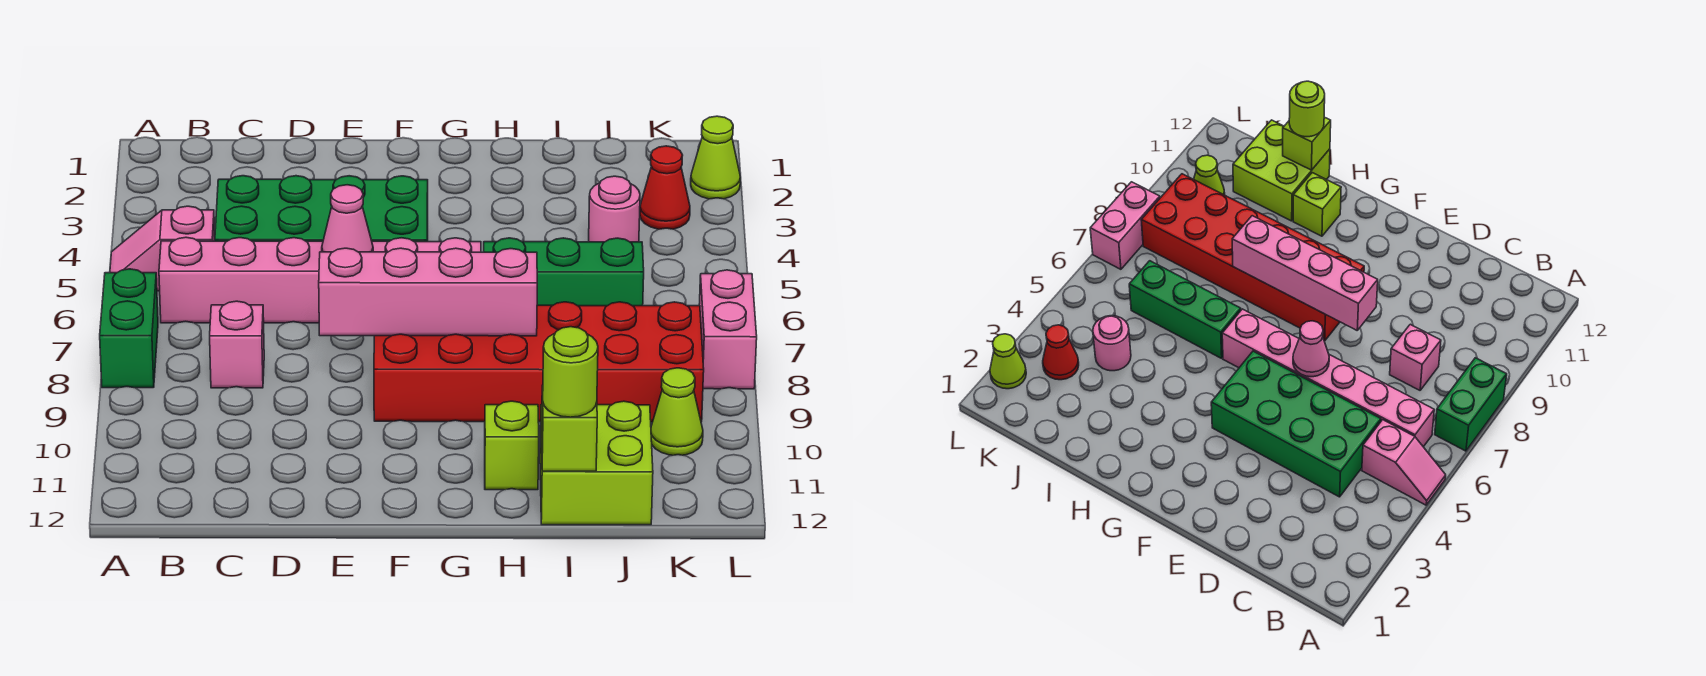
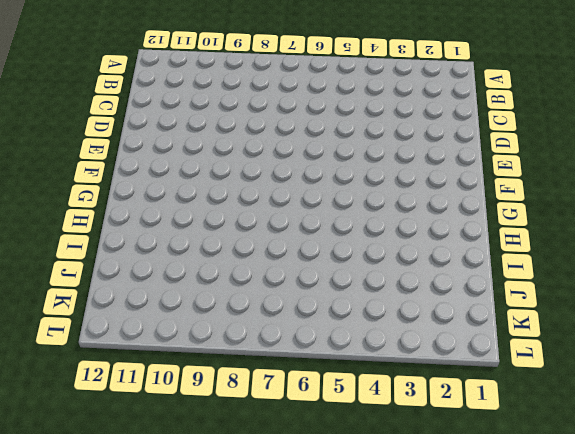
none -> pink 1x2 slope [110,206,215,291]
none -> green 1x2 brick [100,269,158,388]
none -> pink 1x6 brick [159,237,481,323]

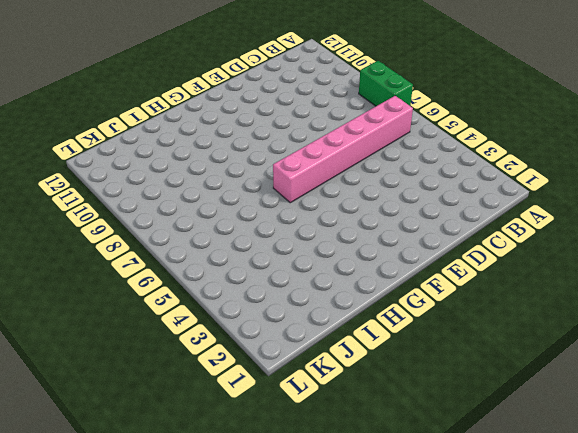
none -> pink 1x2 slope [110,206,215,291]
none -> green 2x4 brick [215,176,428,242]
none -> pink 1x1 brick [210,301,264,388]

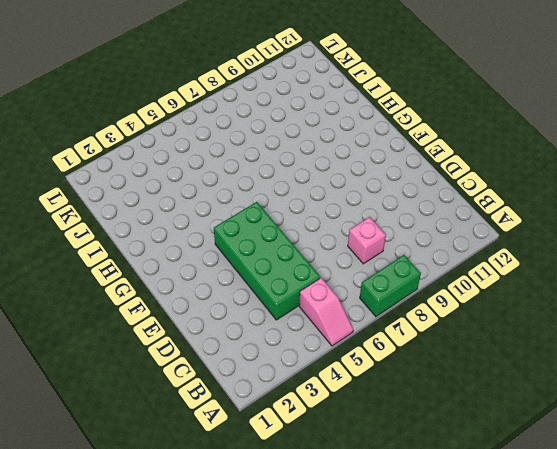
none -> pink 1x6 brick [159,237,481,323]
none -> red 2x6 brick [374,302,704,422]
none -> green 1x3 brick [484,238,644,306]

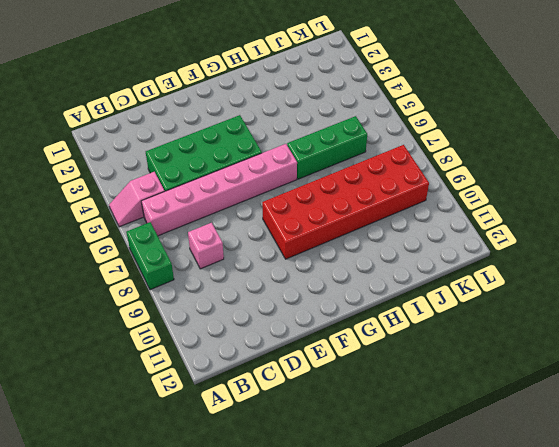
none -> lime 1x1 brick [485,401,539,490]
none -> lime 2x2 brick [540,401,653,525]
none -> pink 1x1 round brick [589,176,640,242]

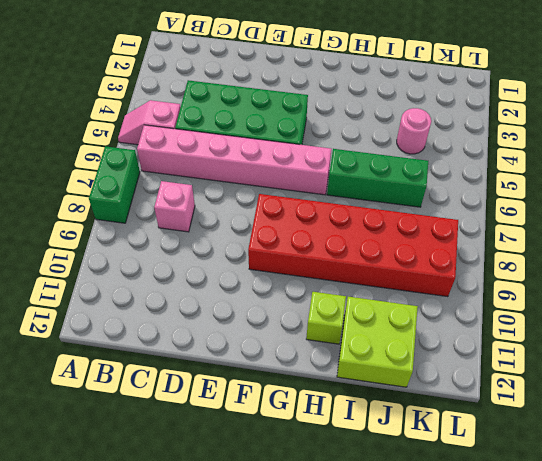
none -> red 1x1 cone [640,146,690,229]
none -> lime 1x1 cone [651,368,703,455]
none -> lime 1x1 cone [691,116,740,199]

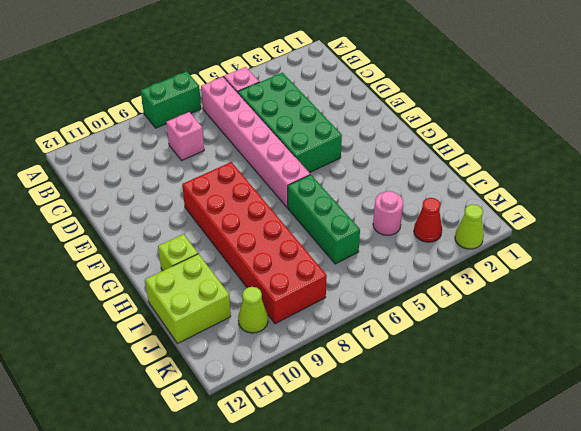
none -> pink 1x2 brick [699,270,757,389]
none -> pink 1x1 cone [322,185,373,252]
none -> pink 1x4 brick [319,248,537,336]

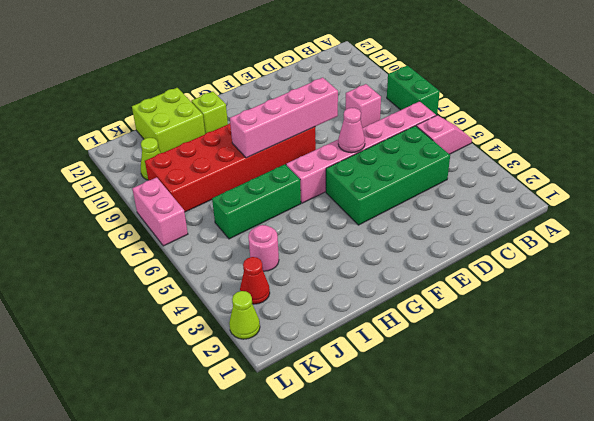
none -> lime 1x1 brick [542,385,597,471]
none -> lime 1x1 round brick [543,327,598,417]

